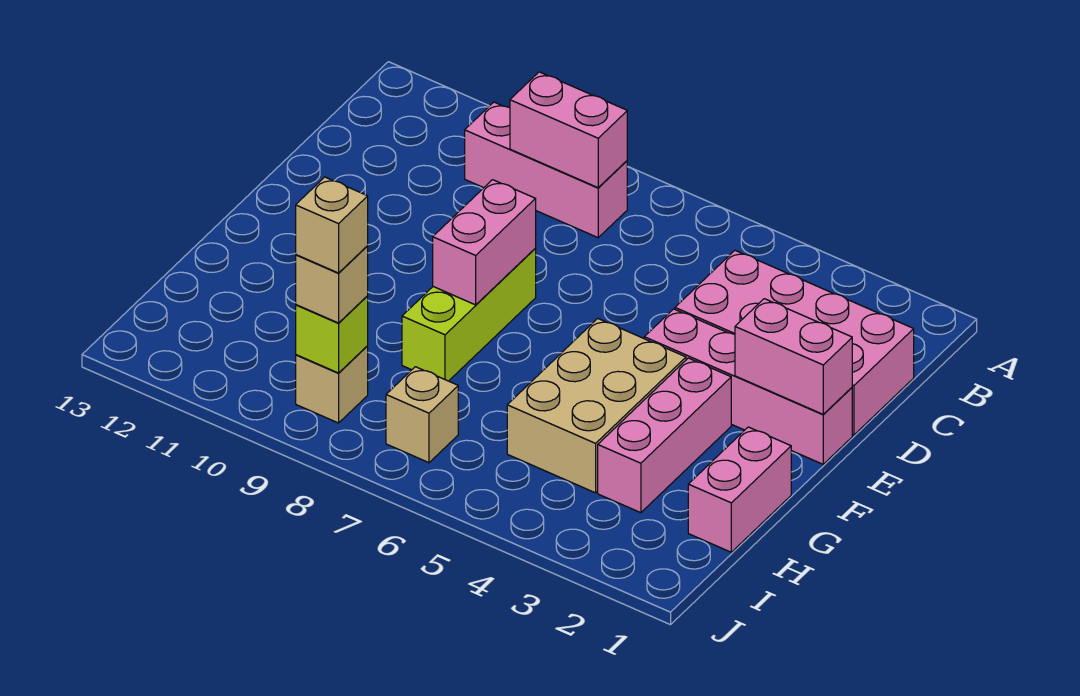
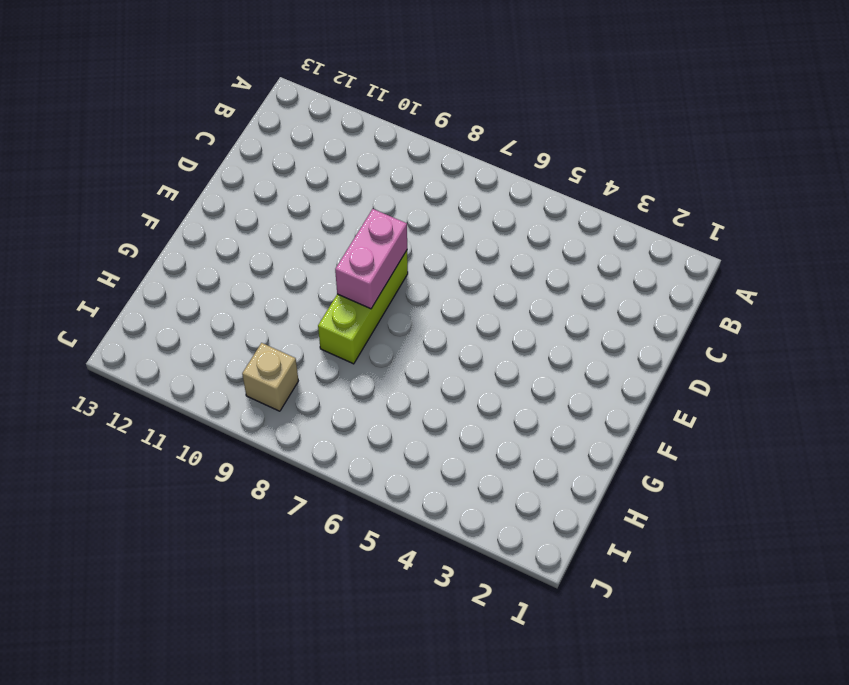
none -> pink 1x3 brick [465,102,627,238]
none -> pink 2x4 brick [675,251,914,435]
none -> pink 1x4 brick [644,309,852,464]

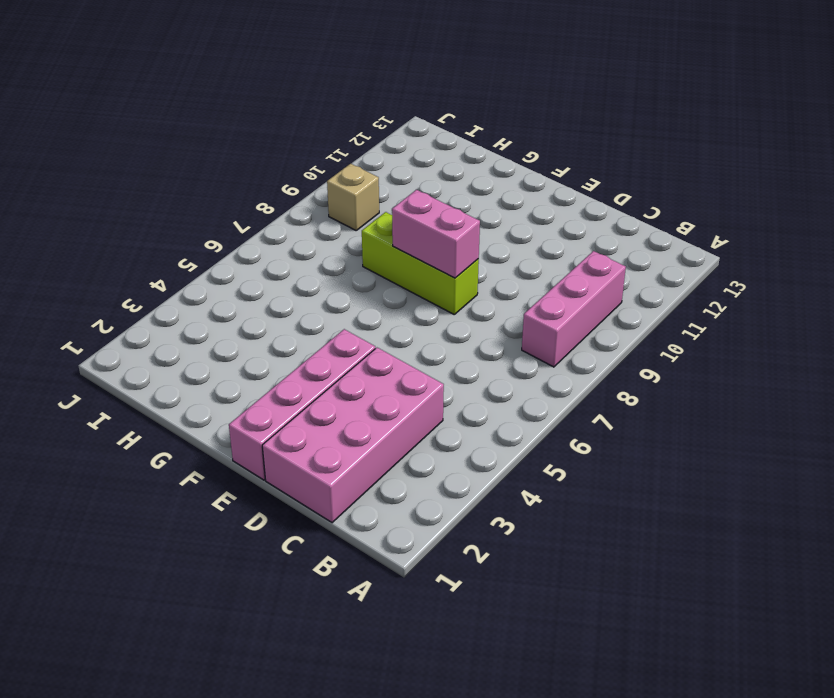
none -> pink 1x3 brick [598,358,731,513]
none -> tan 2x3 brick [507,318,686,493]
none -> pink 1x2 brick [688,427,791,552]

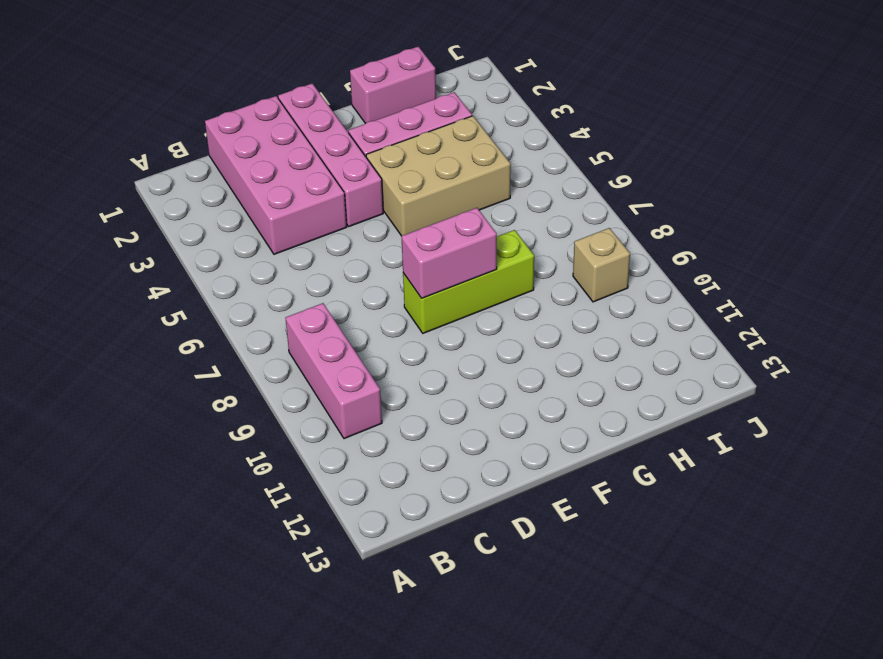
none -> tan 1x1 brick [386,367,458,463]
none -> pink 1x2 brick [510,72,627,188]
none -> pink 1x2 brick [735,299,852,414]

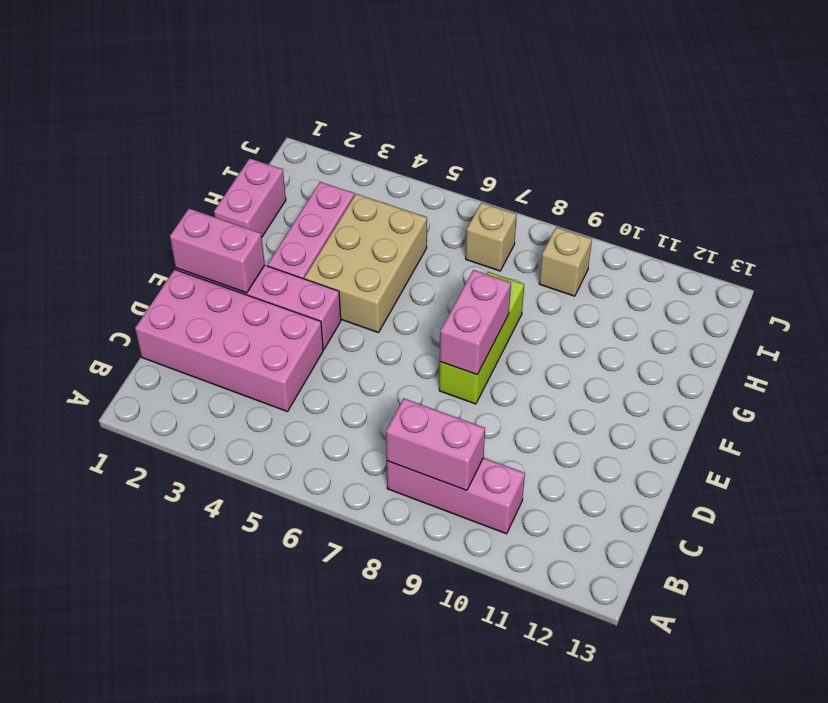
none -> lime 1x1 brick [296,296,368,373]
none -> tan 1x1 brick [296,246,368,323]
none -> tan 1x1 brick [296,177,368,273]

